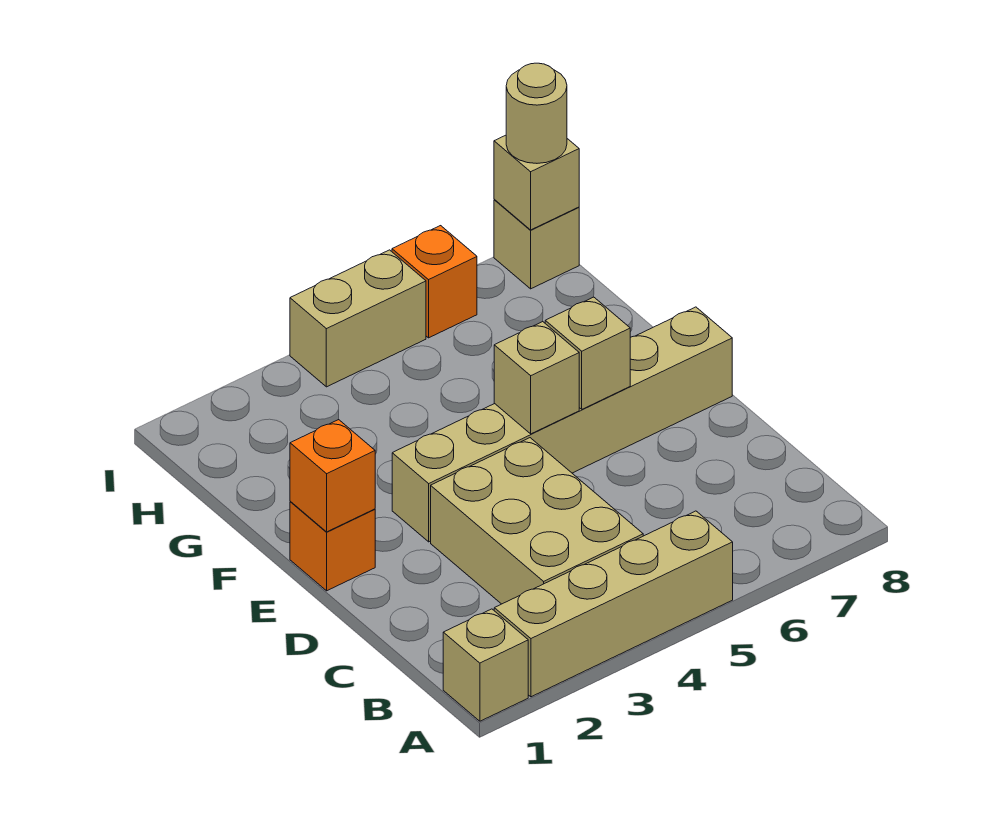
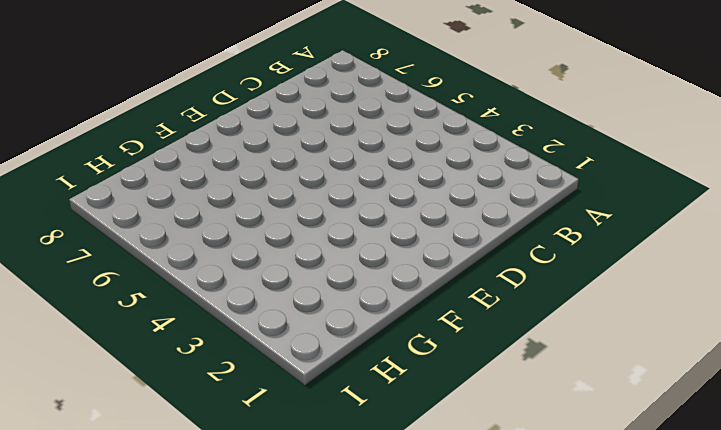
none -> tan 1x1 brick [443,609,528,721]
none -> tan 1x4 brick [494,511,733,697]
none -> tan 2x3 brick [431,438,643,604]

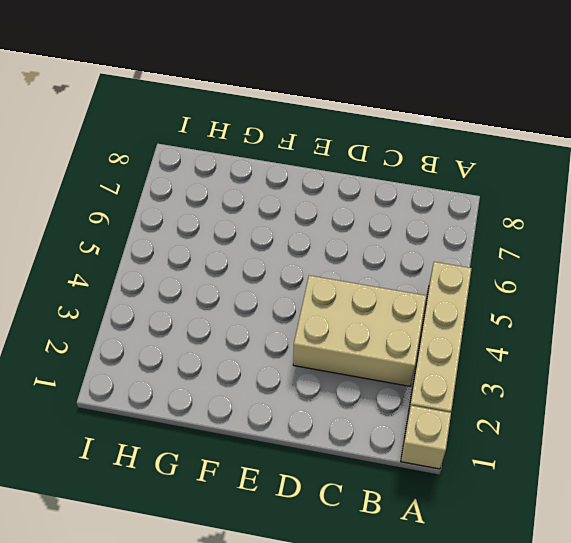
none -> orange 1x1 brick [290,501,375,591]
none -> tan 1x6 brick [392,307,732,542]
none -> tan 1x2 brick [290,250,426,387]

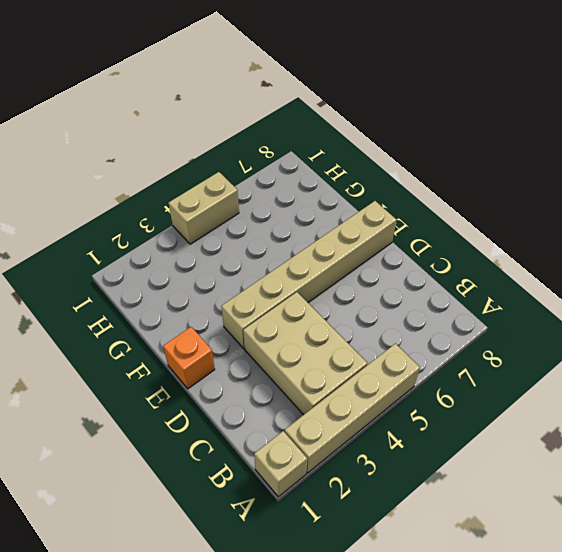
none -> orange 1x1 brick [392,226,477,338]
none -> tan 1x1 brick [494,200,579,289]
none -> orange 1x1 brick [290,420,375,532]

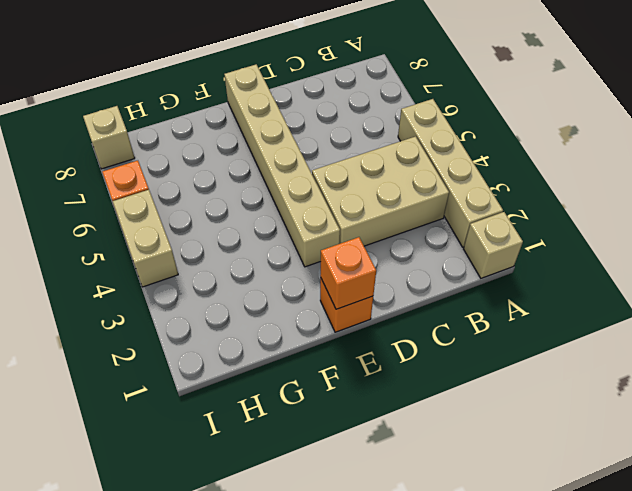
none -> tan 1x1 brick [494,322,579,434]
none -> tan 1x1 brick [545,297,630,409]
none -> tan 1x1 brick [494,135,579,230]

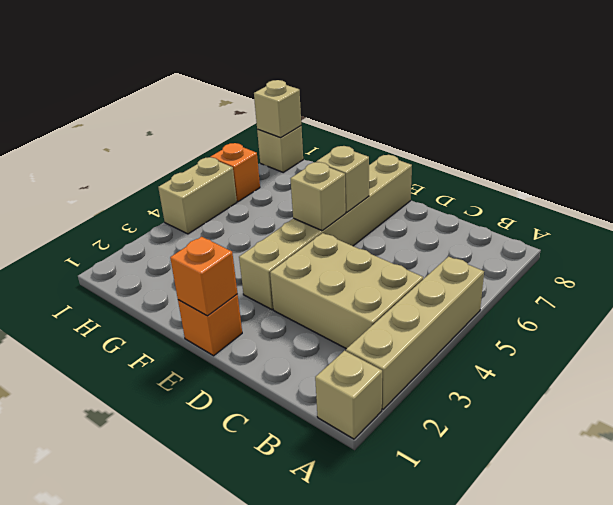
none -> tan 1x1 round brick [506,63,567,163]

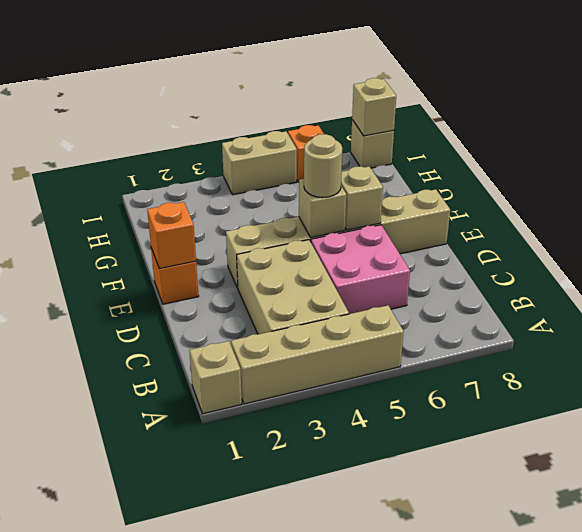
pink 2x2 brick [311,225,410,314] -> none
tan 1x1 round brick [304,134,342,198] -> tan 1x1 round brick moved to [506,63,567,163]

